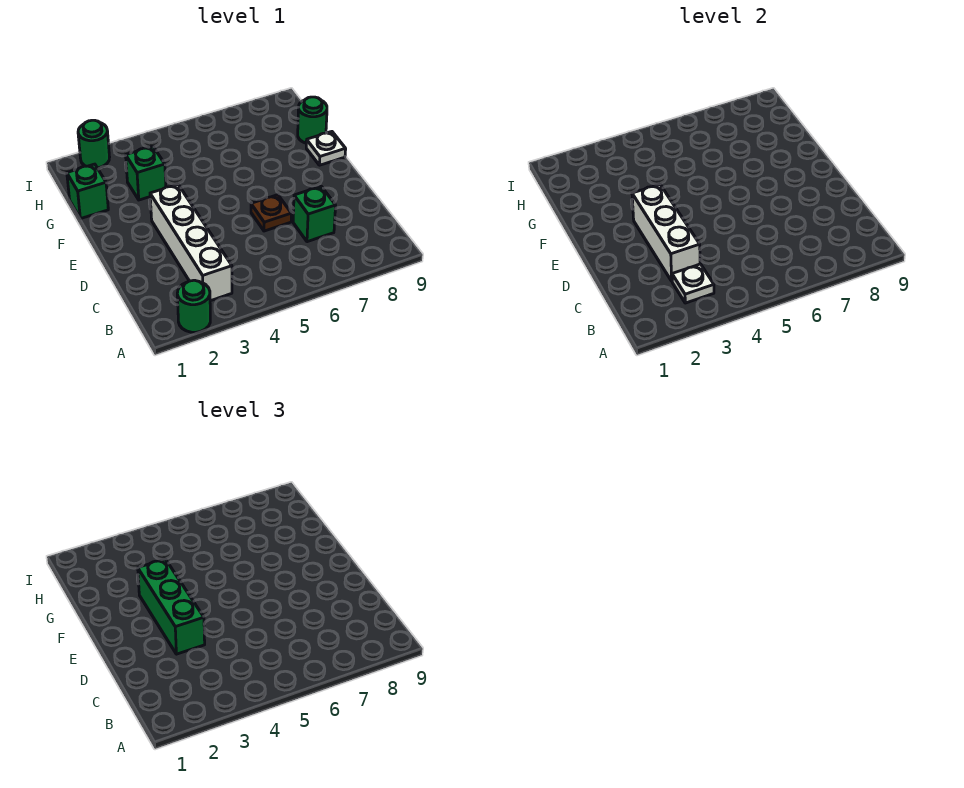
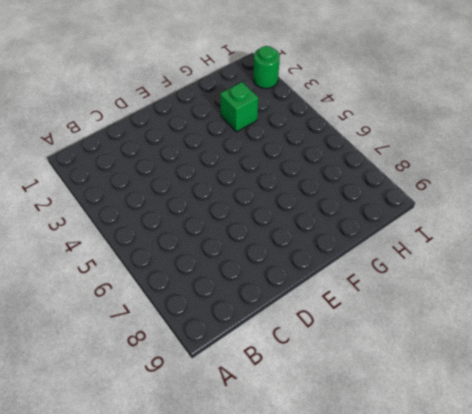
none -> green 1x1 round brick [177,280,210,332]
none -> white 1x4 brick [150,184,232,301]
none -> green 1x1 brick [293,186,336,242]

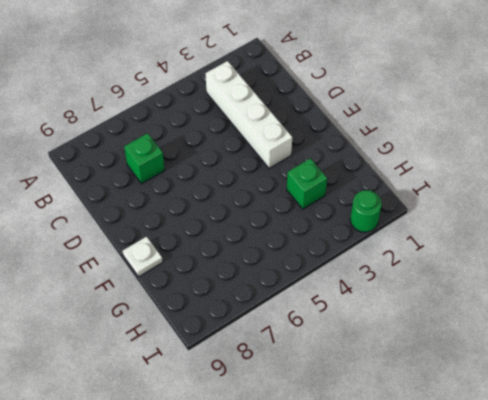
none -> green 1x1 round brick [177,280,210,332]
none -> brown 1x1 plate [251,195,291,231]
none -> green 1x1 brick [67,164,108,219]

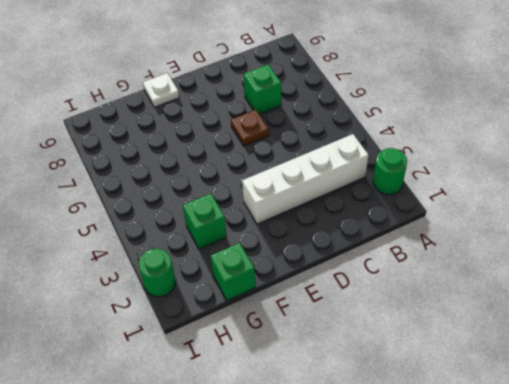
none -> green 1x1 round brick [298,97,327,143]
none -> white 1x1 plate [672,264,714,303]
none -> white 1x3 brick [632,184,700,281]

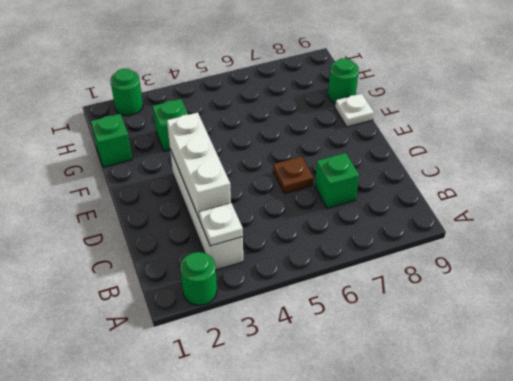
none -> green 1x3 brick [138,559,205,654]

